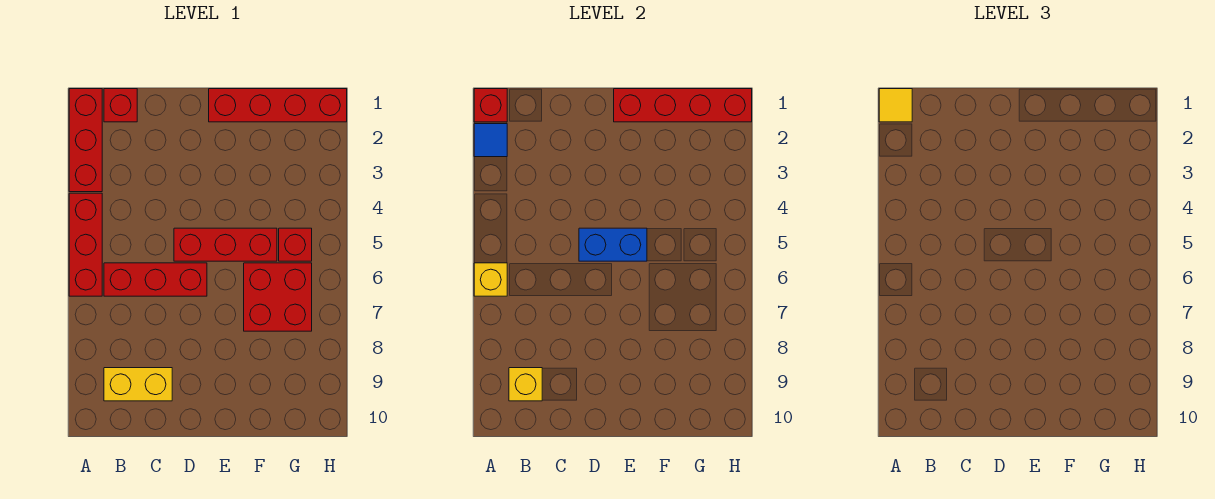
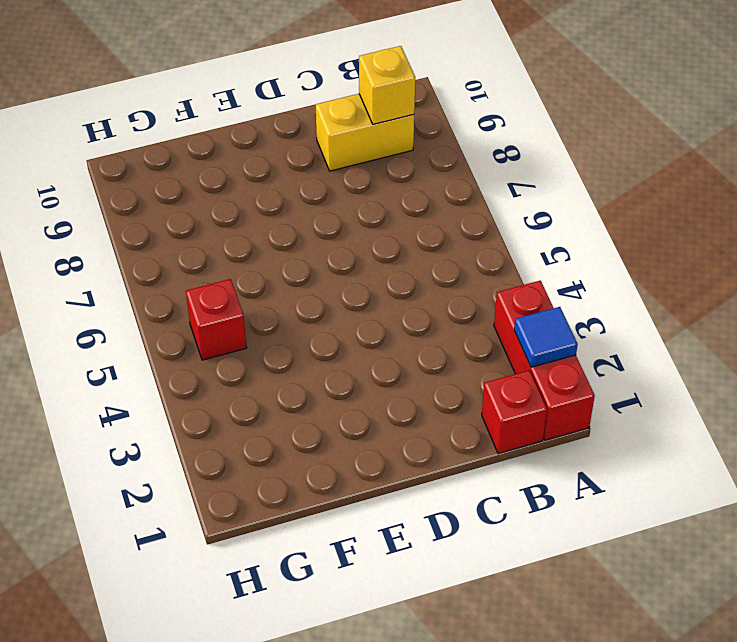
none -> red 1x3 brick [69,193,102,296]
none -> red 1x3 brick [104,263,207,296]
none -> red 1x3 brick [174,228,277,261]

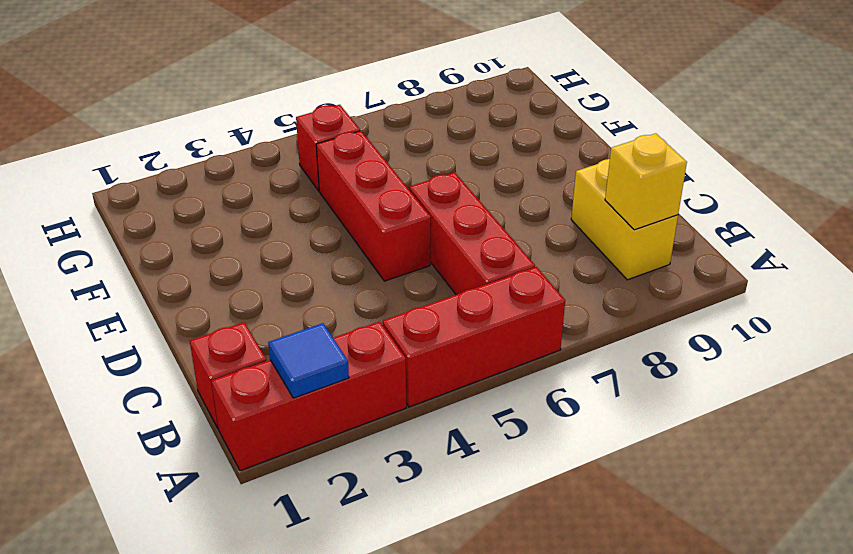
none -> red 1x4 brick [209,89,347,122]
none -> red 2x2 brick [244,263,312,331]
none -> red 1x1 brick [474,89,507,122]

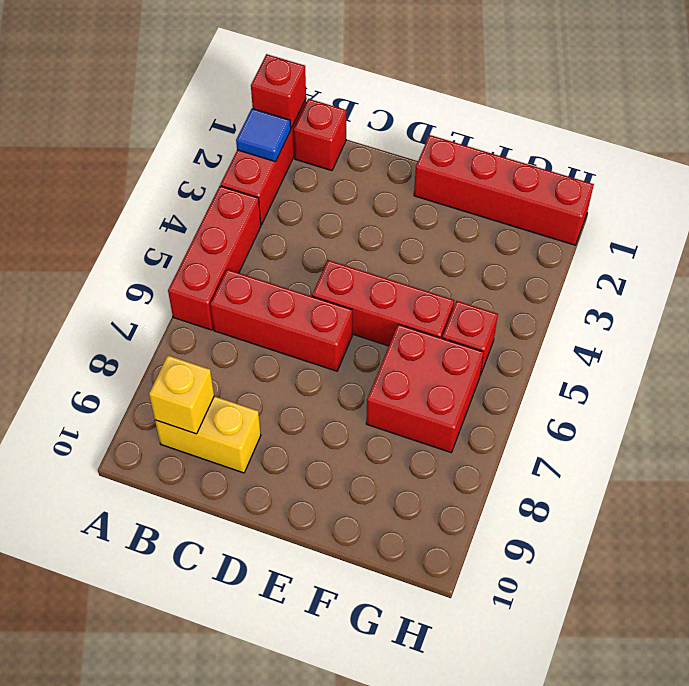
none -> yellow 1x1 brick [474,263,507,296]
none -> blue 1x2 brick [579,228,647,261]
none -> red 1x4 brick [614,89,752,122]

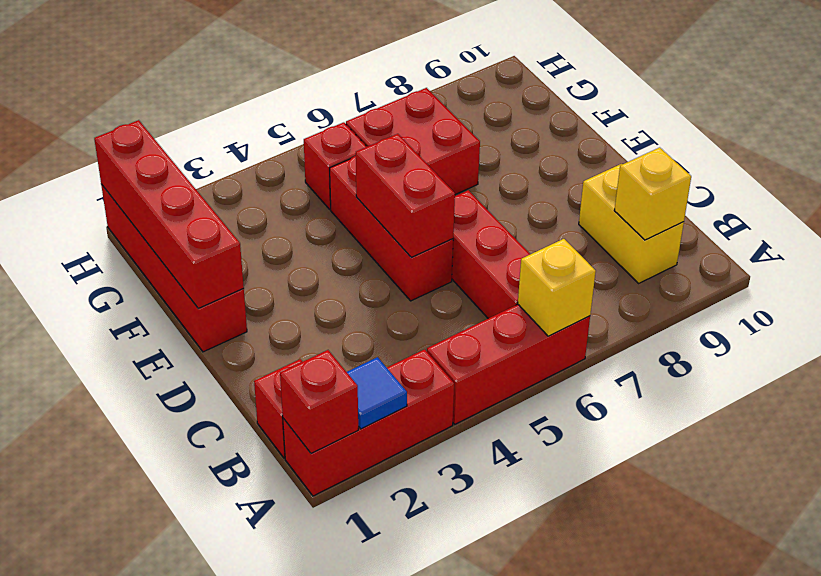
red 1x2 brick [356,134,455,257] -> blue 1x2 brick [579,228,647,261]
none -> yellow 1x1 tile [879,89,912,122]

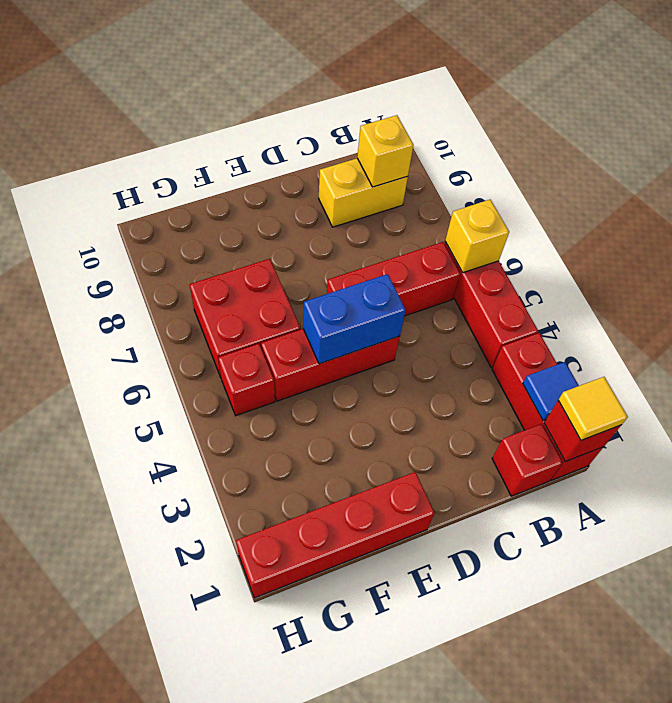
none -> red 1x4 brick [614,89,752,122]

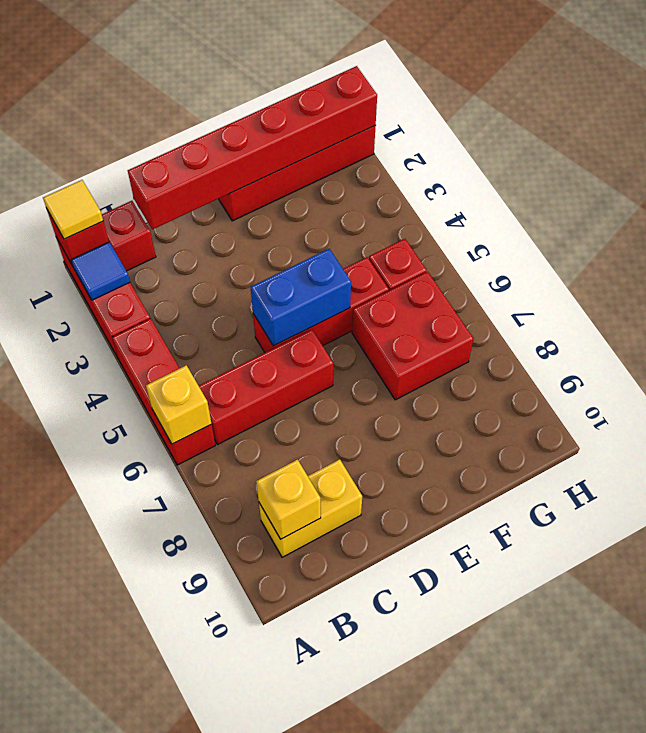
red 1x6 brick [128,66,377,230] -> red 1x4 brick [614,89,752,122]

